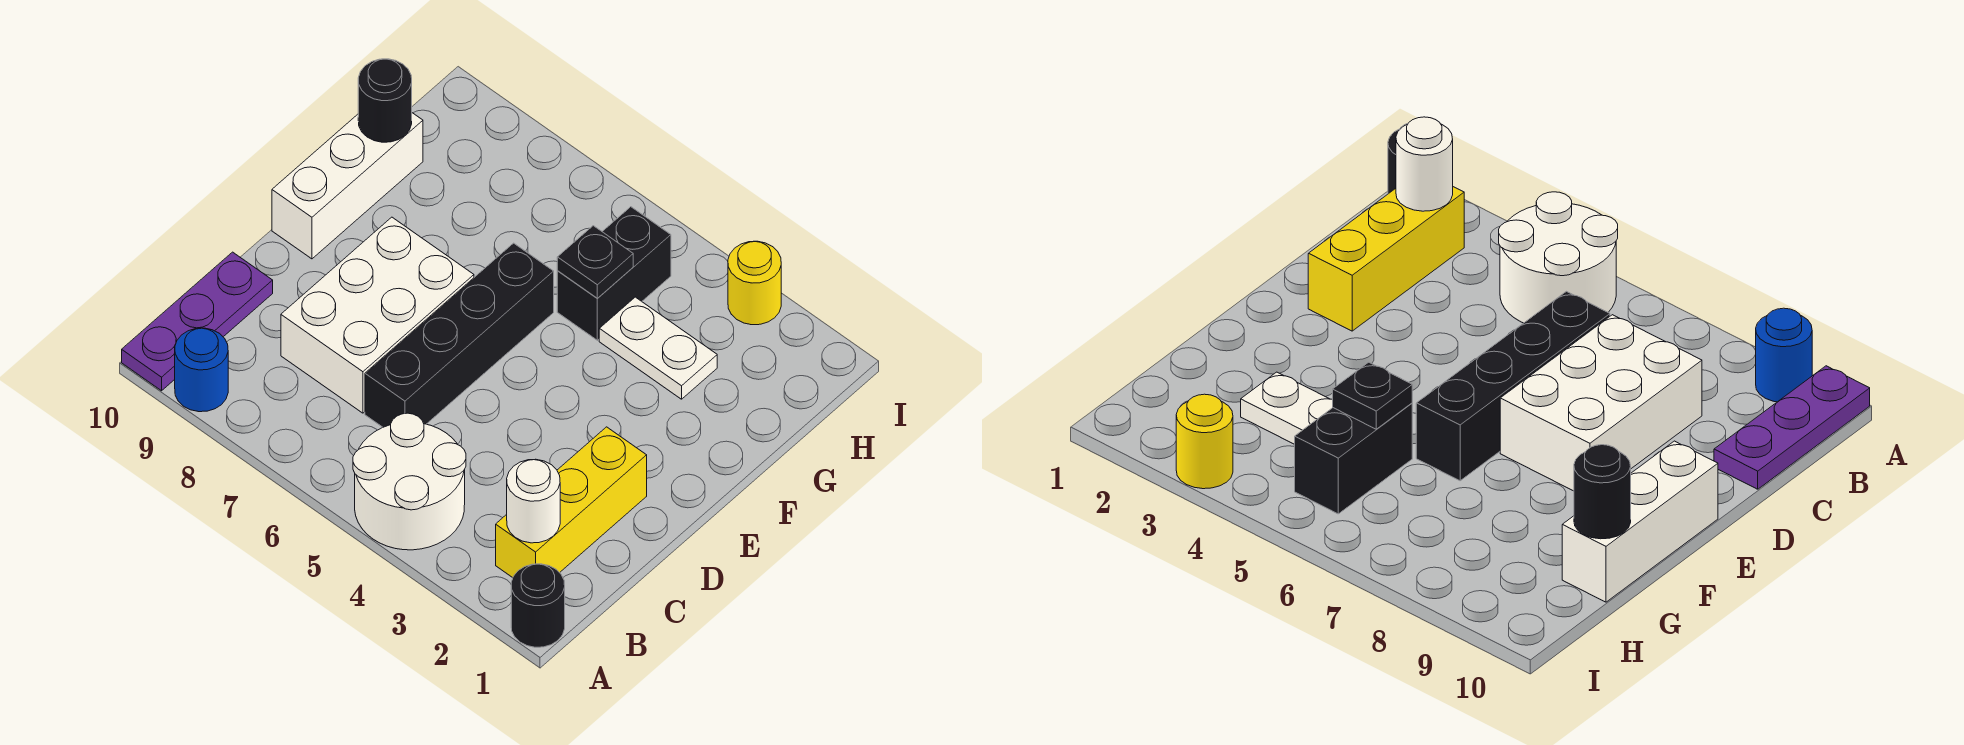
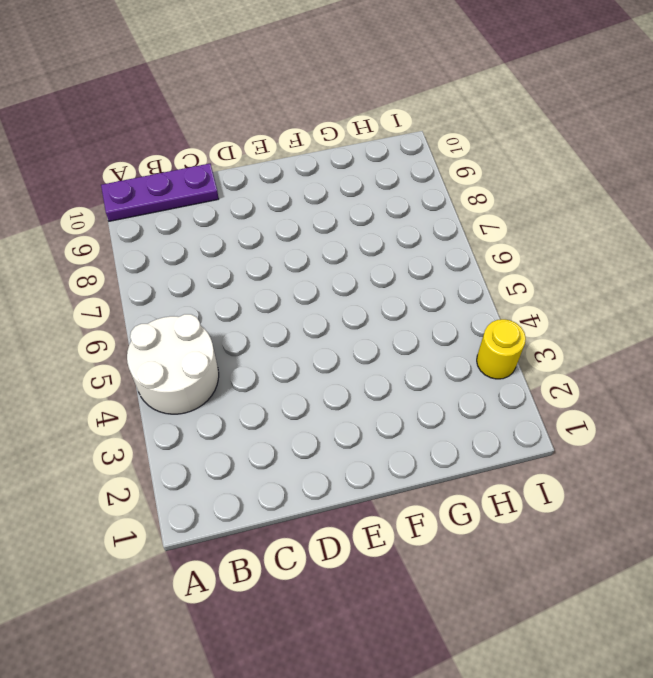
none -> black 1x1 round brick [511,564,565,647]
none -> blue 1x1 round brick [175,328,228,412]
none -> yellow 1x3 brick [496,427,647,578]

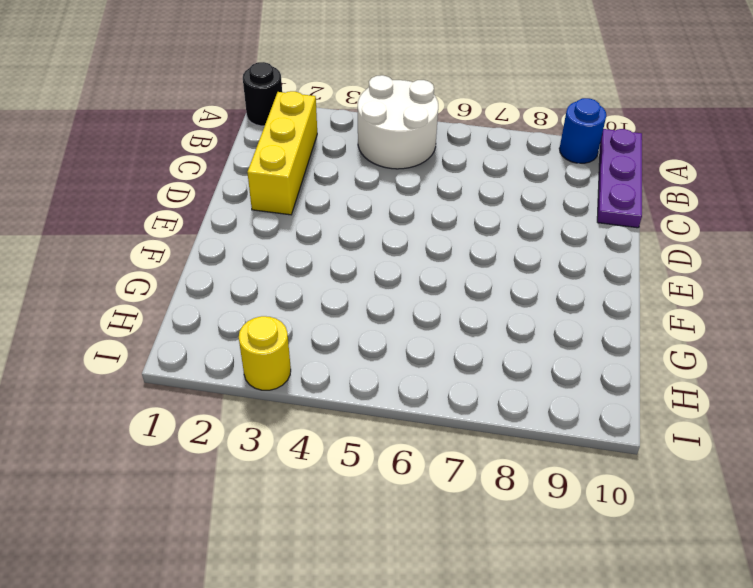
none -> black 1x4 brick [365,243,554,427]
none -> white 2x3 brick [281,217,474,413]
none -> white 1x3 brick [272,113,423,259]

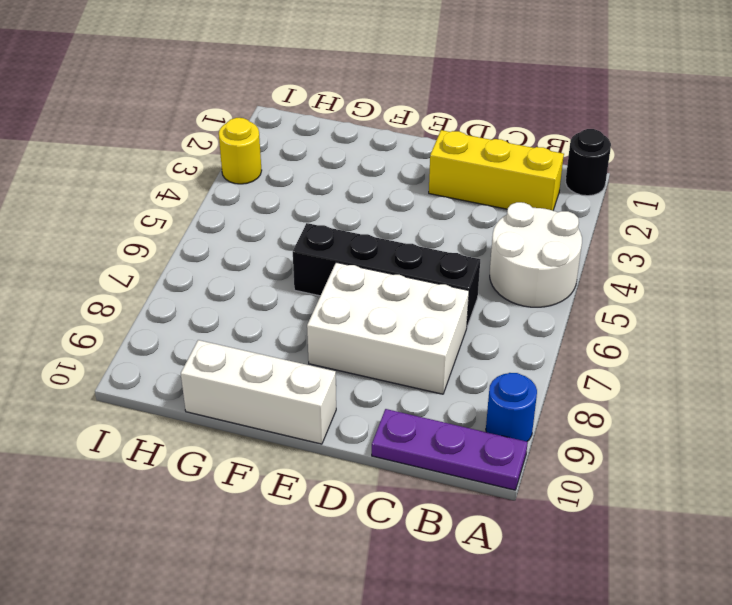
none -> white 1x2 plate [599,297,717,399]
none -> black 1x2 brick [557,207,671,340]
none -> white 1x1 round brick [507,459,560,543]

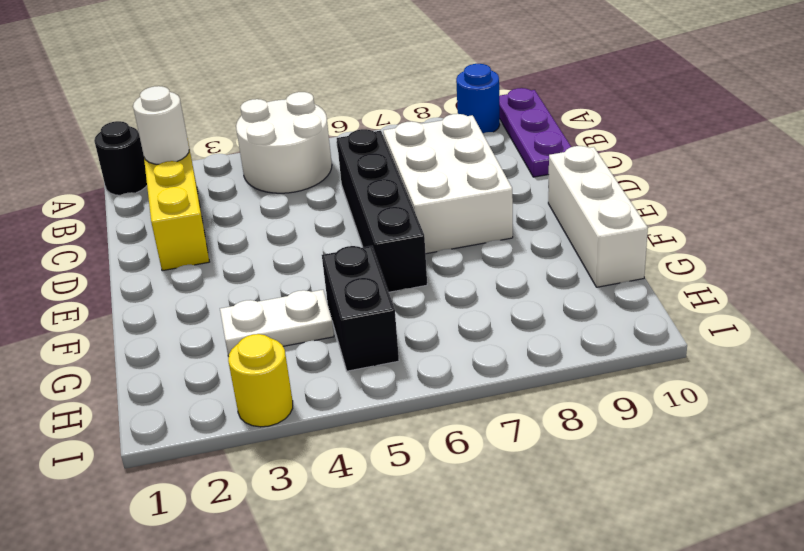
none -> black 1x1 plate [557,226,633,298]
none -> black 1x1 round brick [358,59,412,142]

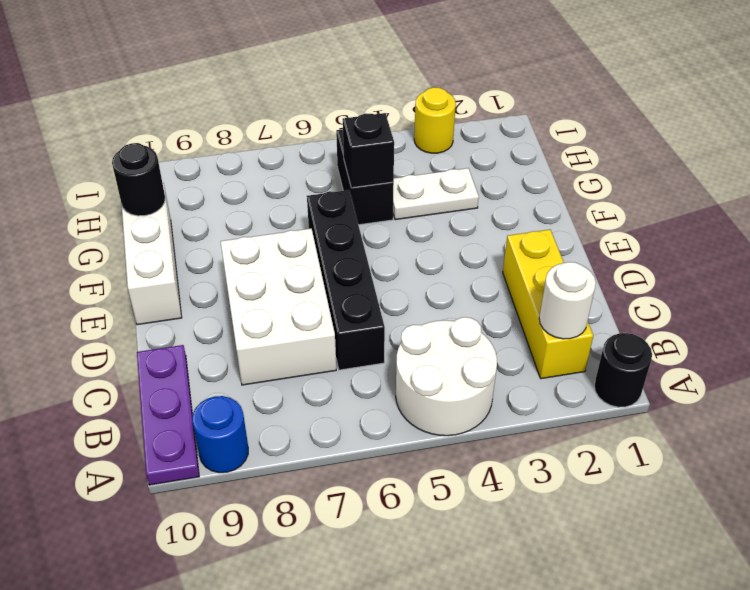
black 1x1 brick [343,113,394,188] -> black 1x1 plate [557,226,633,298]

